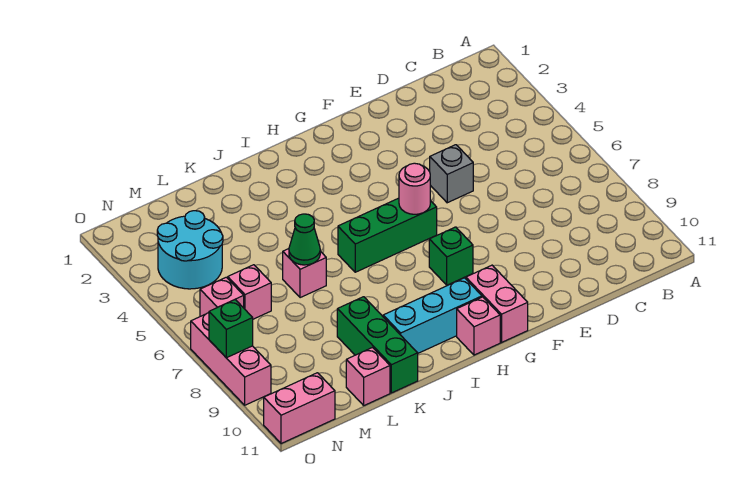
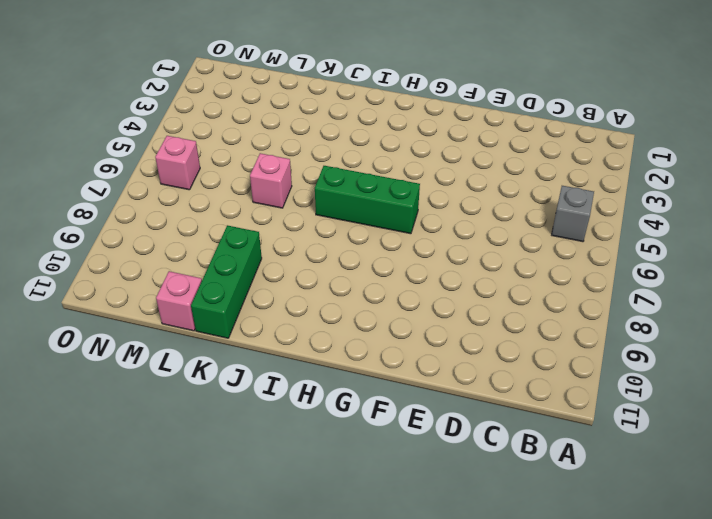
grey 1x1 brick [552,186,594,242] -> grey 1x1 brick moved to [430,145,473,203]
none -> green 1x1 brick [429,227,473,285]
none -> pink 1x2 brick [466,265,528,342]
none -> cyan 1x3 brick [383,278,482,353]

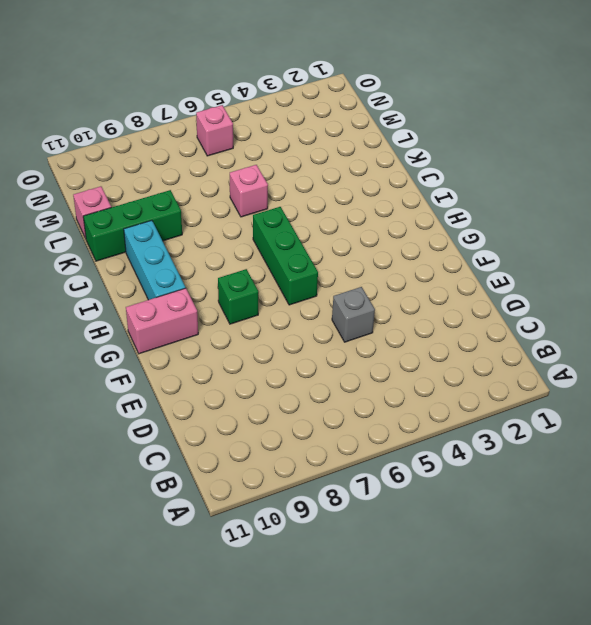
none -> pink 1x1 brick [457,297,500,355]
none -> cyan 2x2 round brick [157,211,223,289]
none -> pink 1x1 brick [228,265,271,319]

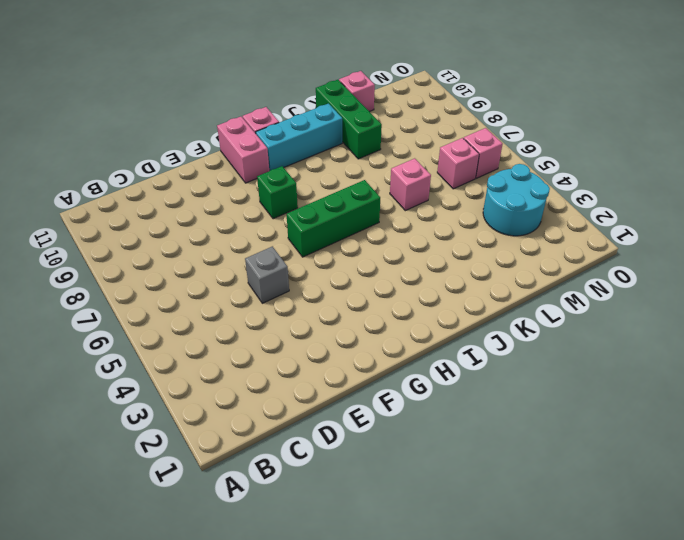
none -> pink 1x2 brick [264,373,335,444]
none -> pink 1x3 brick [191,313,271,405]
none -> pink 1x1 round brick [399,163,430,214]

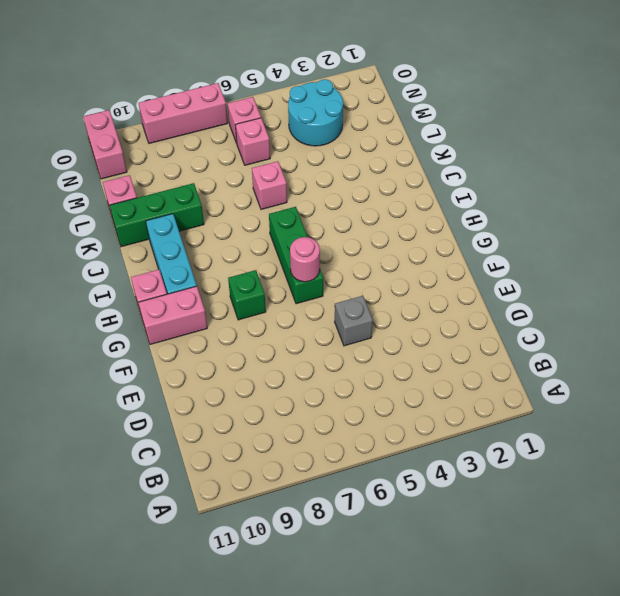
none -> green 1x1 cone [289,214,320,265]
none -> green 1x1 brick [209,300,253,358]

